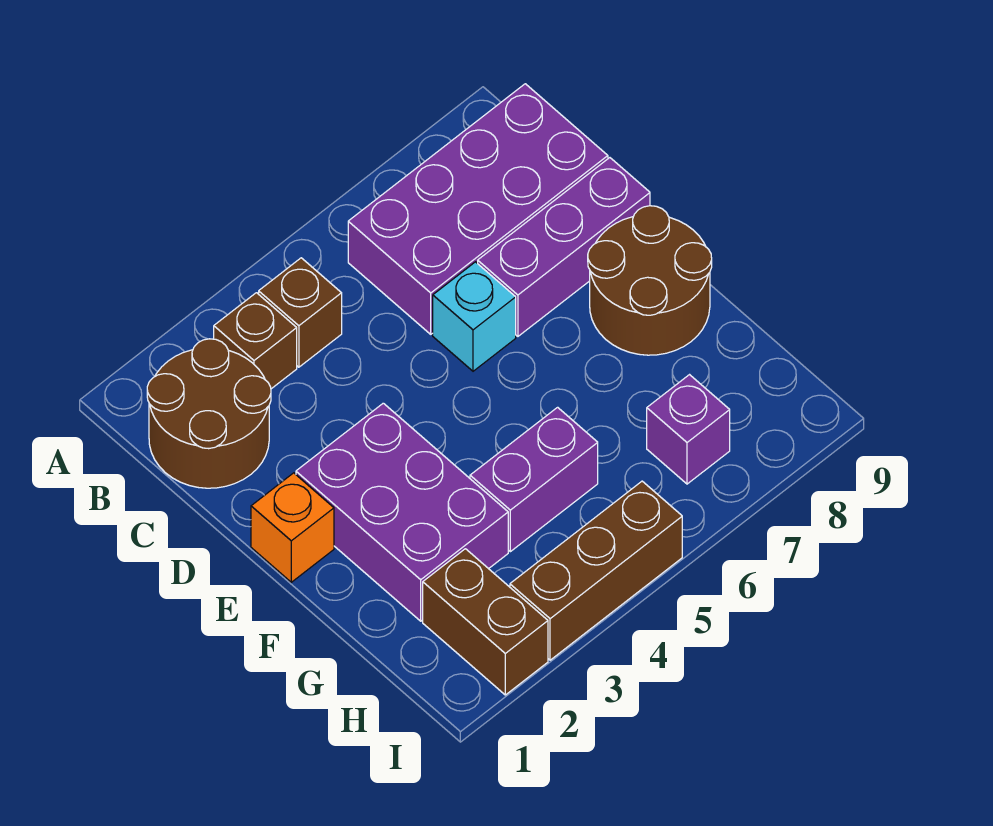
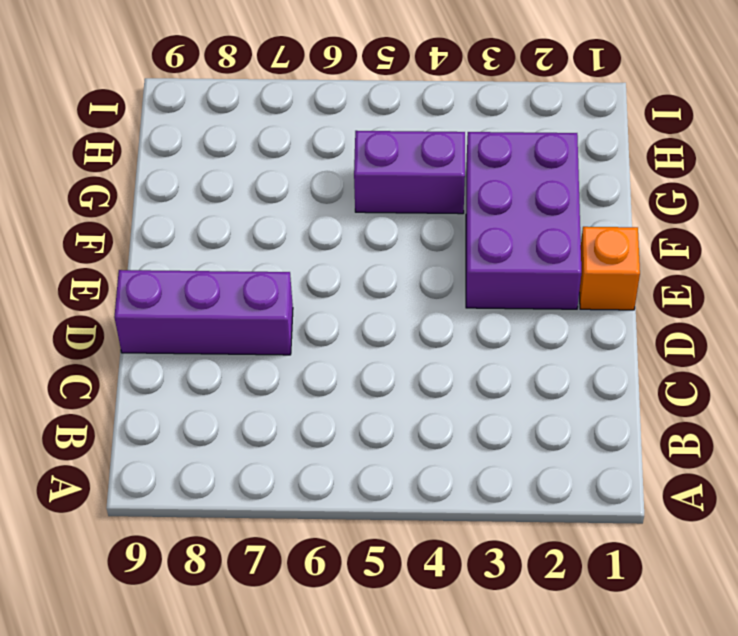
none -> brown 2x2 round brick [147,339,271,488]
none -> brown 1x1 brick [214,293,297,389]
none -> brown 1x1 brick [259,258,342,367]

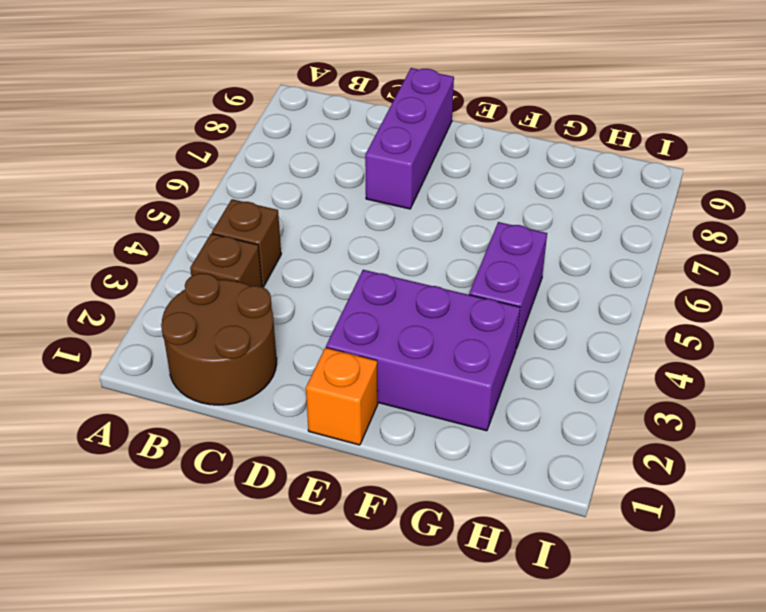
none -> purple 2x4 brick [348,84,608,334]
none -> cyan 1x1 brick [433,262,516,371]
none -> brown 2x2 round brick [588,206,712,355]

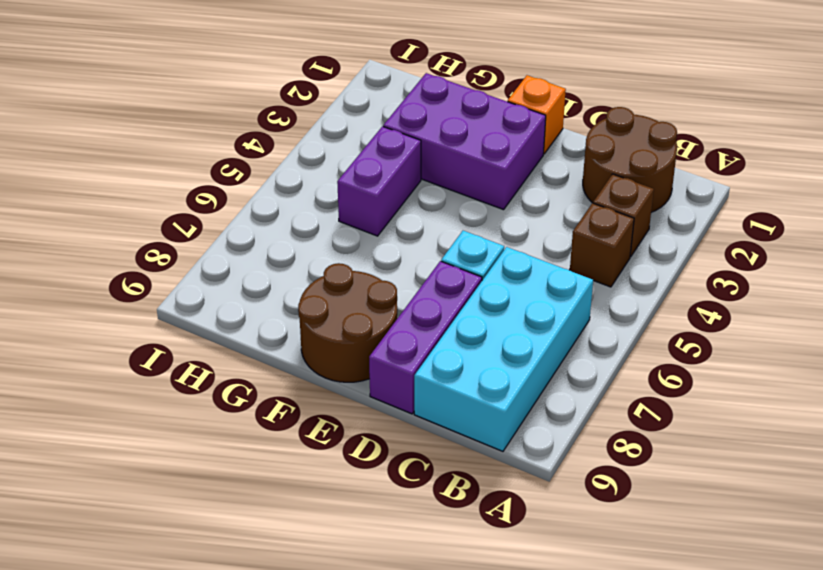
cyan 2x4 brick [414,247,593,451] -> purple 2x4 brick [348,84,608,334]
none -> brown 1x2 brick [423,549,548,695]
none -> purple 1x1 brick [647,375,730,484]
none -> brown 1x3 brick [510,481,682,660]

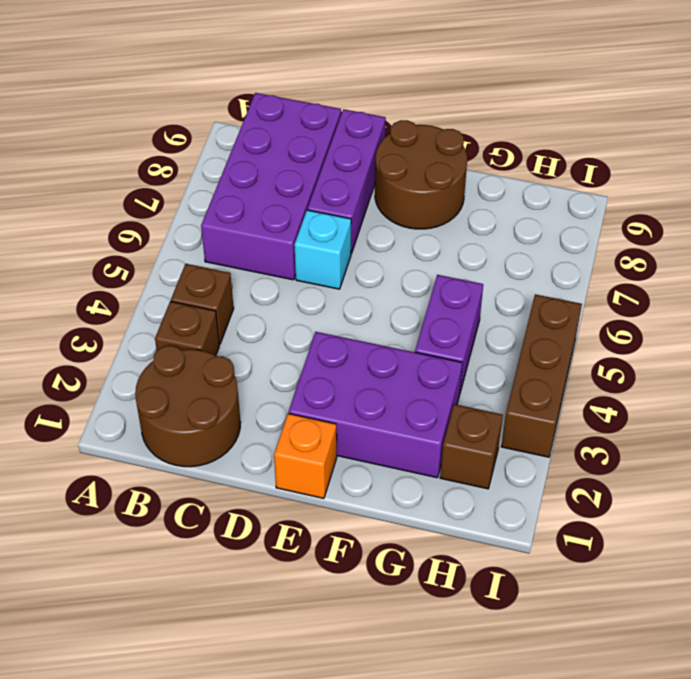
brown 1x1 brick [440,404,503,489] -> brown 1x2 brick [423,549,548,695]
none -> purple 1x1 brick [647,375,730,484]

